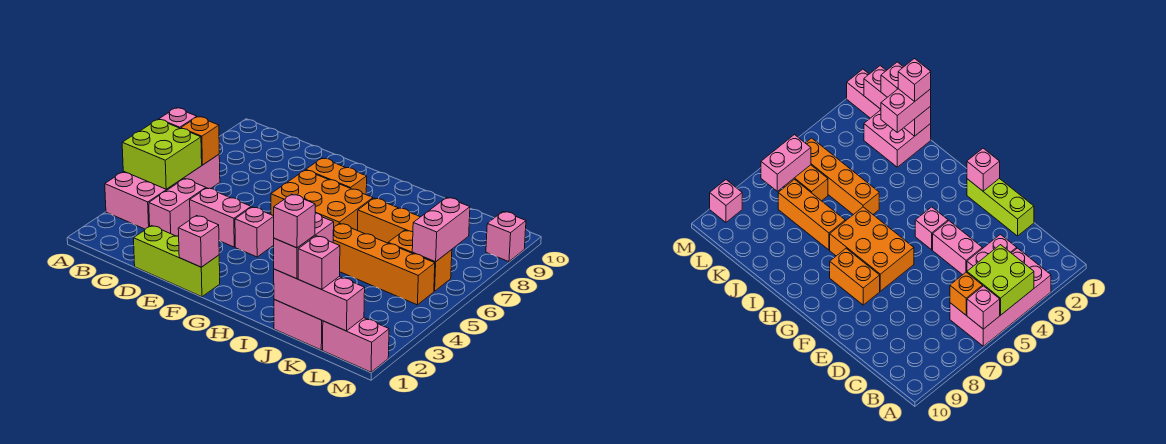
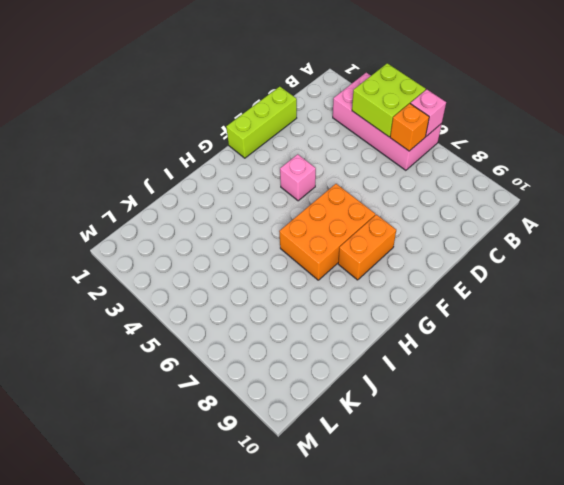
none -> pink 1x2 brick [149,179,206,236]
none -> pink 1x2 brick [190,188,251,247]
none -> orange 1x4 brick [333,223,435,305]

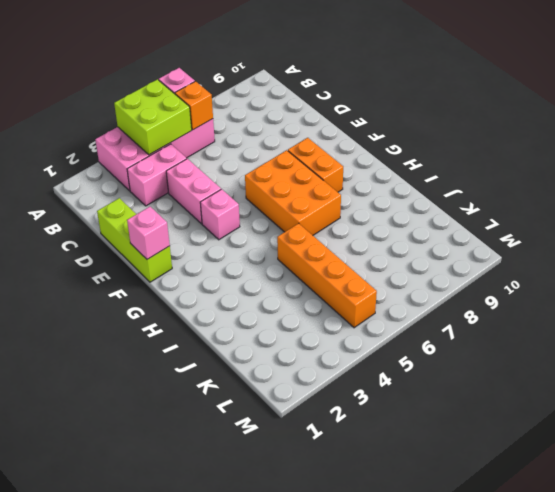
none -> orange 1x3 brick [358,198,420,243]
none -> pink 2x2 brick [274,300,323,350]
none -> orange 1x2 brick [388,230,452,291]

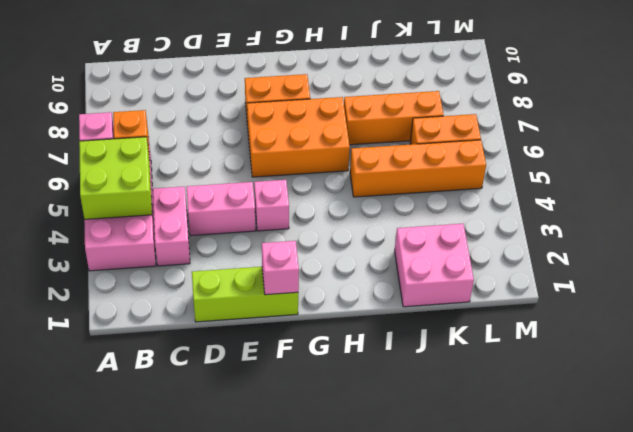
none -> pink 1x2 brick [323,318,389,372]
none -> pink 1x1 brick [486,212,526,262]
none -> pink 1x3 brick [274,269,365,331]

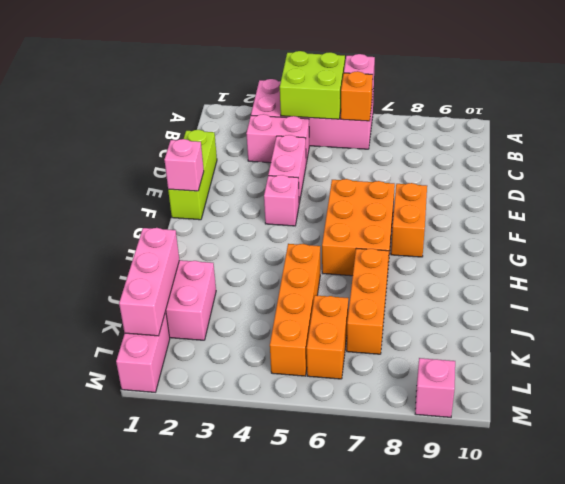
none -> pink 1x2 brick [412,197,470,262]
none -> pink 1x2 brick [274,213,334,279]
none -> pink 1x1 brick [298,236,340,290]

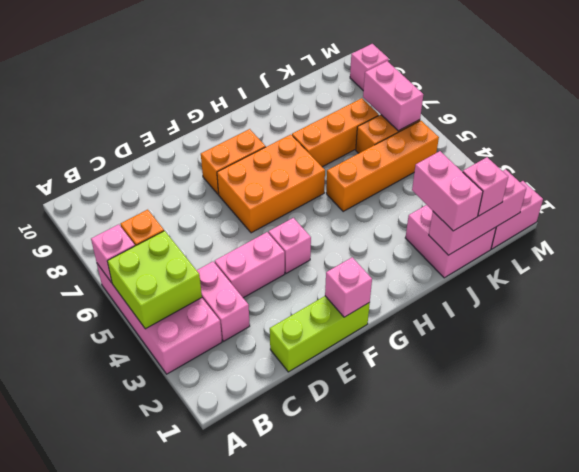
none -> pink 1x1 brick [274,194,315,248]

